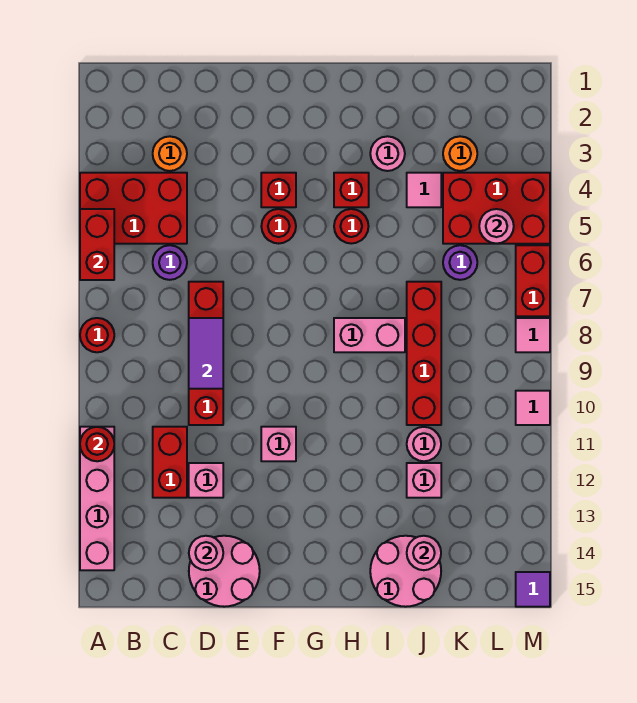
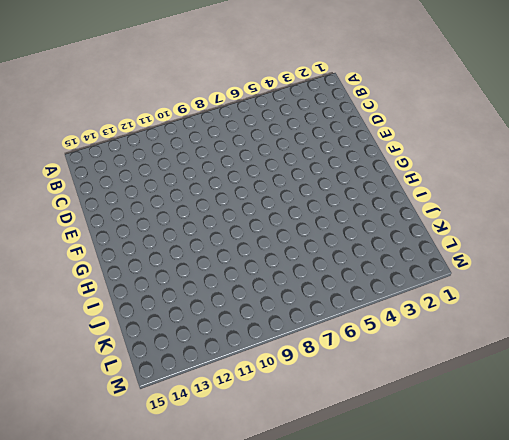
none -> red 2x3 brick [80,173,187,244]
none -> red 1x1 round brick [80,318,114,352]
none -> pink 1x4 brick [80,427,114,570]
none -> orange 1x1 round brick [153,136,187,171]

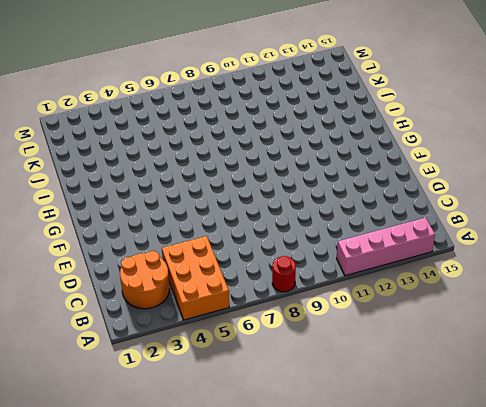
orange 2x3 brick [162,236,229,320] -> red 2x3 brick [80,173,187,244]
orange 2x2 round brick [120,251,169,309] -> orange 1x1 round brick [153,136,187,171]
none -> purple 1x1 round brick [153,245,187,280]
none -> red 1x2 brick [153,427,187,498]
none -> red 1x4 brick [189,282,223,425]
none -> pink 1x1 brick [189,463,223,498]

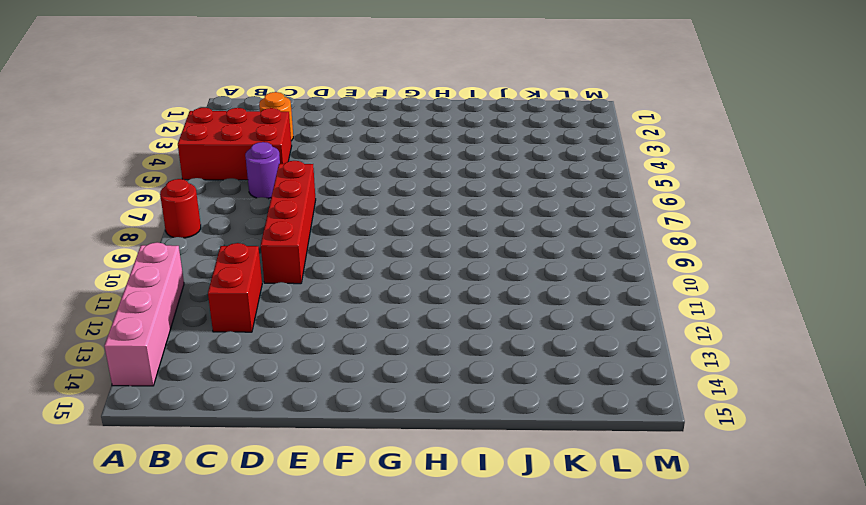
none -> pink 1x1 brick [189,463,223,498]
none -> pink 2x2 round brick [189,536,260,607]
none -> red 1x1 brick [261,173,296,207]
none -> red 1x1 round brick [261,209,296,244]

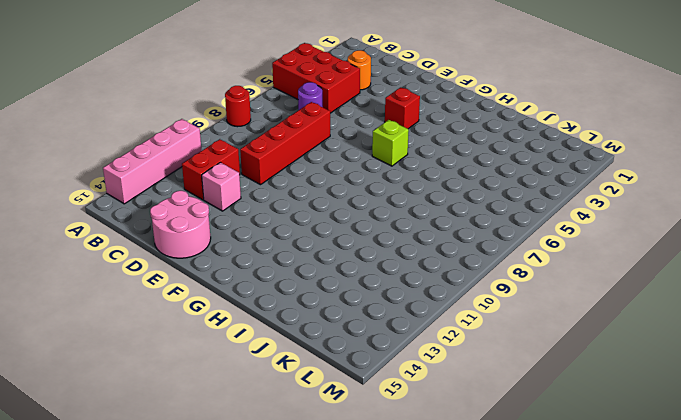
lime 1x1 brick [372,120,409,166] -> none
none -> red 1x1 round brick [261,209,296,244]
none -> pink 1x1 brick [261,427,296,461]
none -> red 1x1 brick [334,173,369,207]
none -> red 1x1 round brick [334,209,369,244]

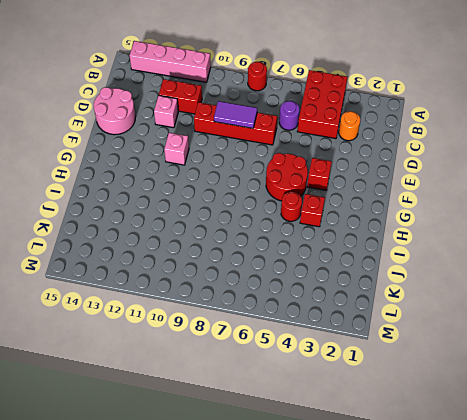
red 2x2 round brick [266,153,308,201] -> red 1x1 round brick [261,209,296,244]
none -> pink 1x2 brick [334,318,405,352]
none -> pink 1x1 round brick [370,136,405,171]
none -> pink 2x2 round brick [370,536,441,607]
none -> pink 1x1 tile [407,173,441,207]

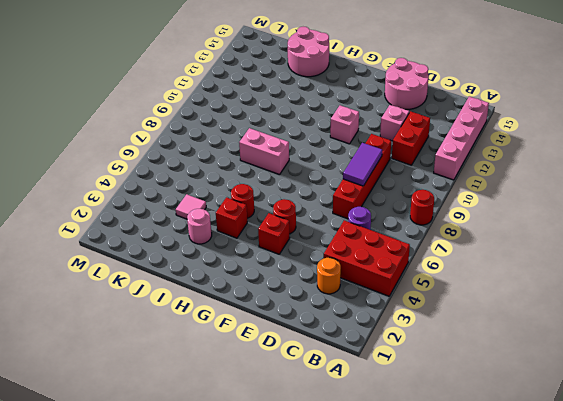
none -> red 1x4 brick [407,282,441,425]
none -> pink 1x1 round brick [407,427,441,461]
none -> pink 1x1 brick [407,463,441,498]
none -> orange 1x1 round brick [443,136,477,171]

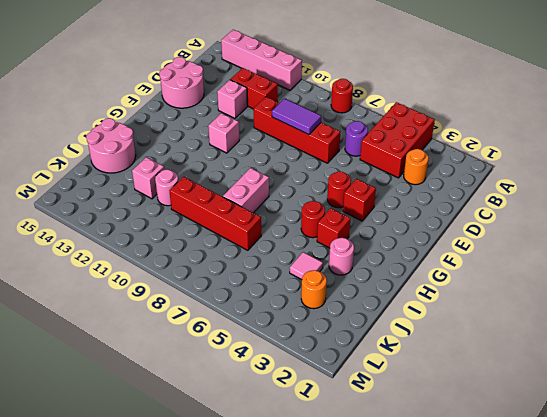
none -> red 2x3 brick [443,173,550,244]
none -> purple 1x1 round brick [443,245,477,280]
none -> red 1x2 brick [516,245,550,316]
none -> pink 1x1 tile [516,318,550,352]

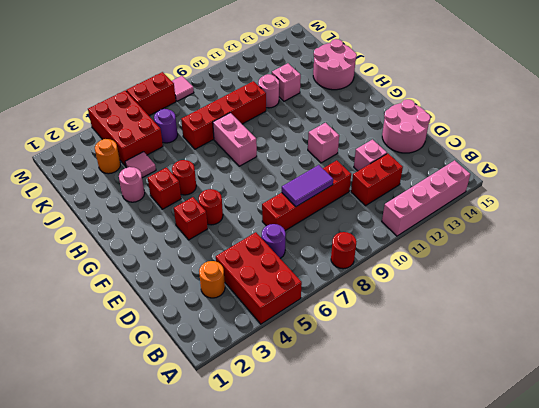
none -> pink 1x1 tile [516,391,550,425]
none -> purple 1x1 tile [516,572,550,607]
none -> red 1x2 brick [80,209,114,280]
none -> red 1x1 round brick [80,427,114,461]

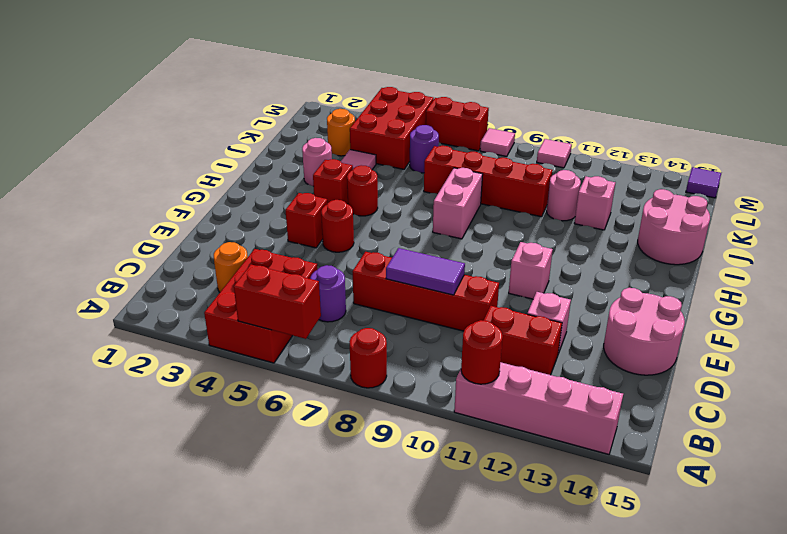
none -> pink 1x1 round brick [189,536,223,570]
none -> pink 1x1 round brick [407,536,441,570]
none -> pink 1x1 round brick [479,209,514,244]

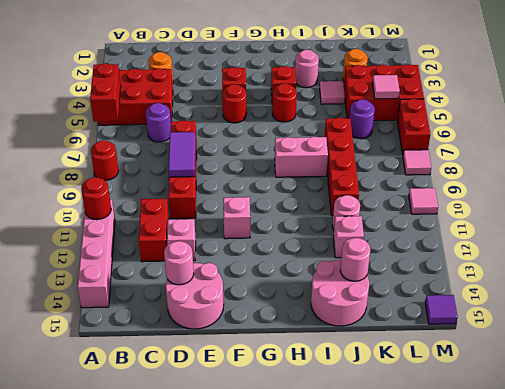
pink 1x1 tile [372,75,400,99] -> pink 1x1 round brick [479,209,514,244]

